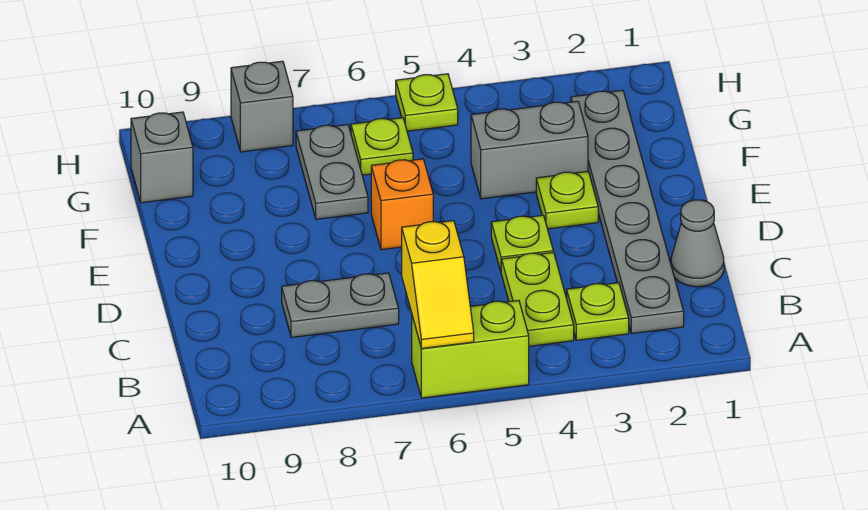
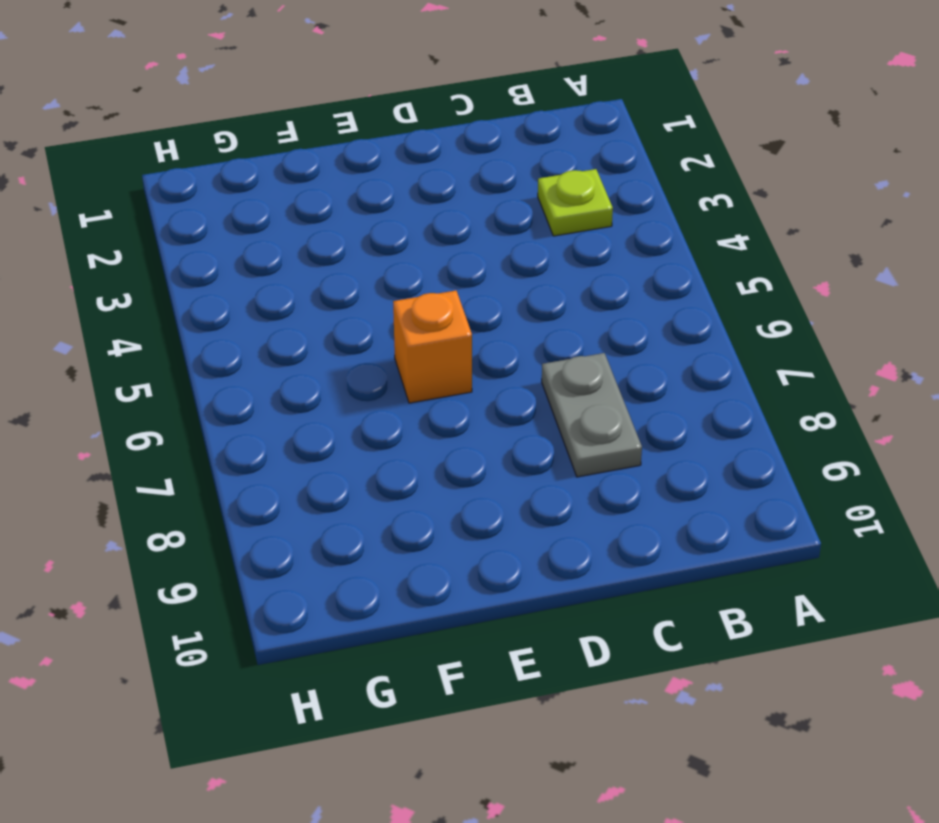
none -> lime 1x2 brick [412,300,529,398]
none -> grey 1x6 plate [571,90,684,334]
none -> lime 1x2 plate [501,252,574,346]

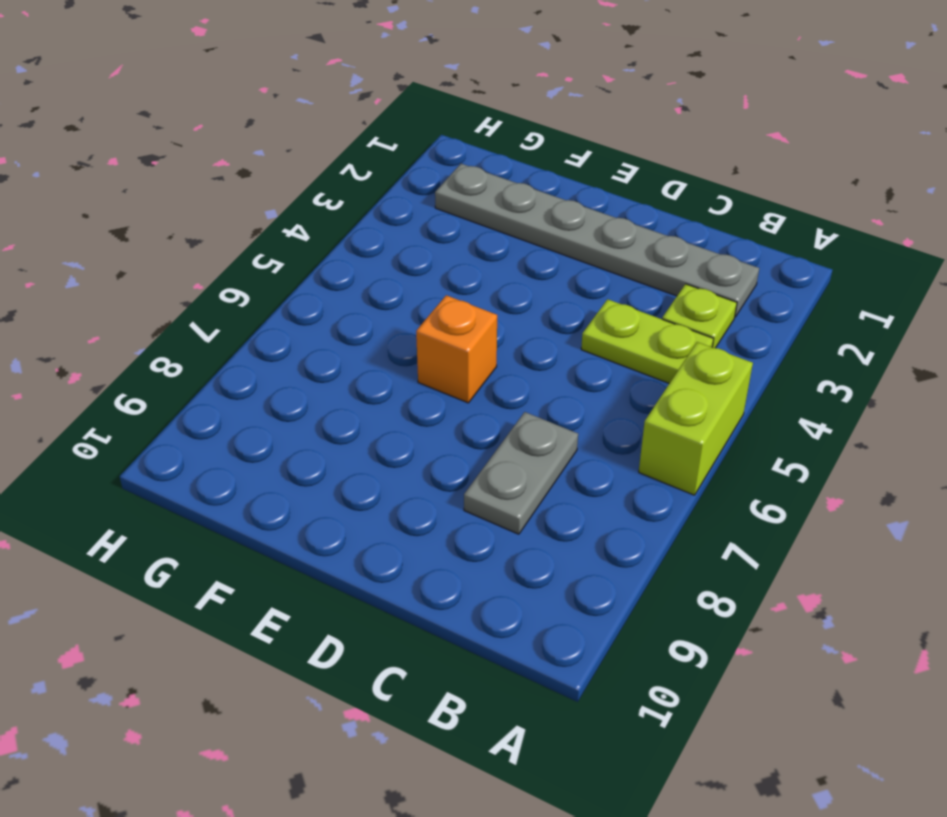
none -> grey 1x1 cone [671,200,724,287]
none -> lime 1x1 plate [491,215,553,271]
none -> lime 1x1 plate [536,171,598,229]

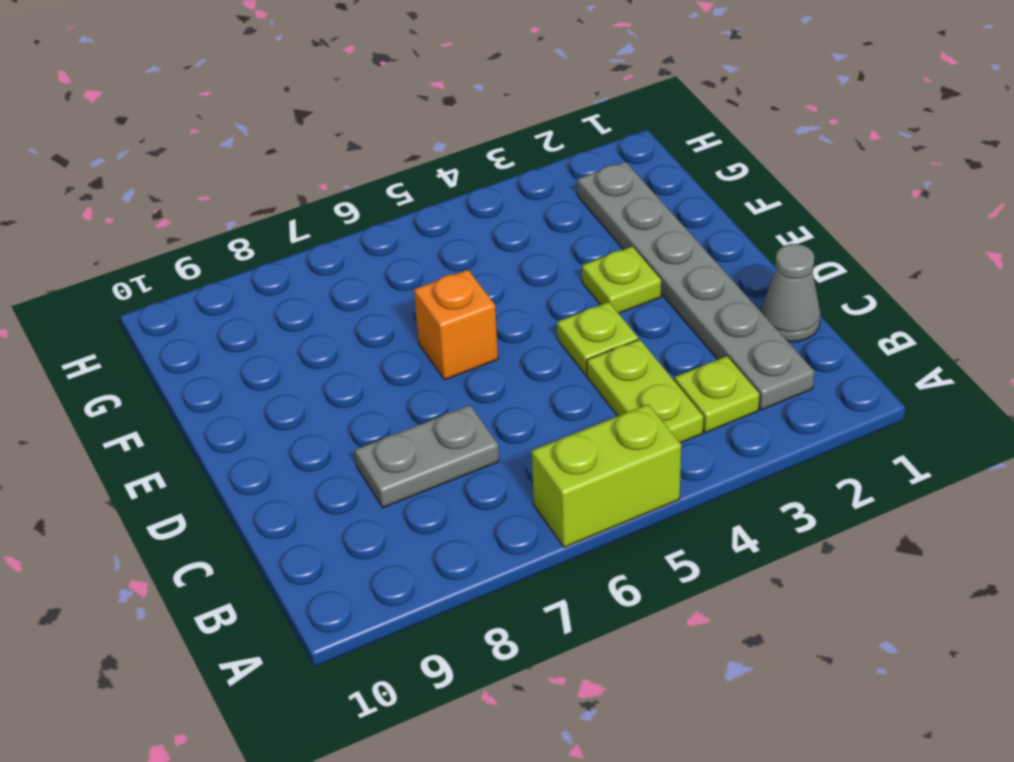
none -> grey 1x2 brick [471,101,588,199]
none -> grey 1x2 plate [296,125,368,219]
none -> lime 1x1 plate [351,118,413,175]

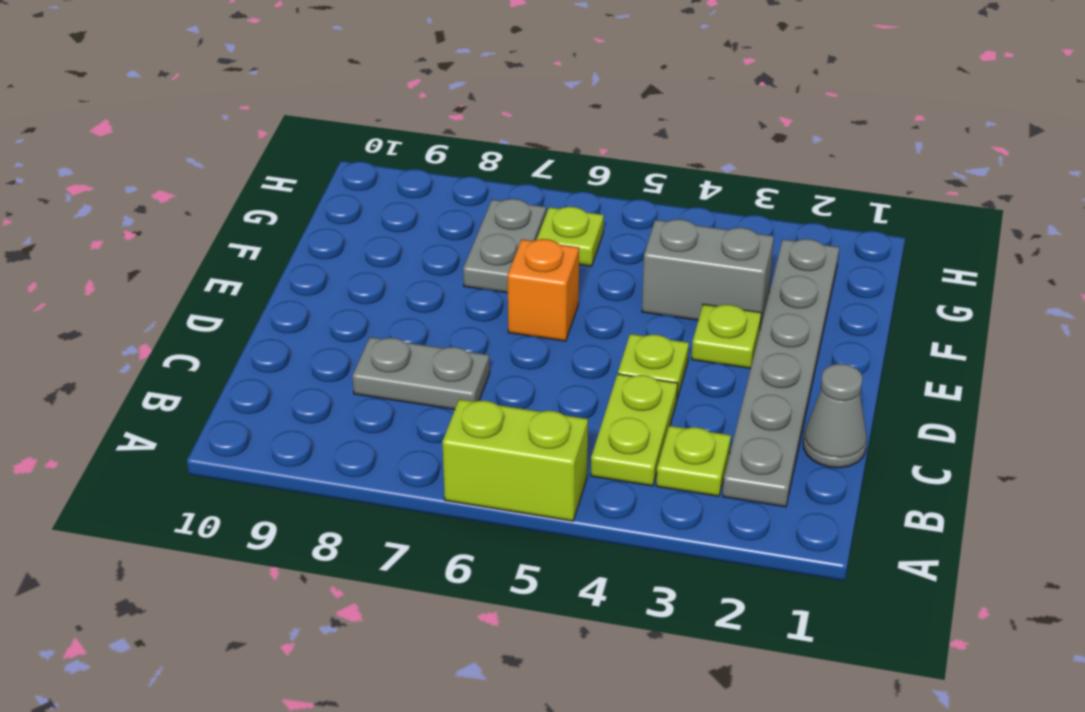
none -> grey 1x1 brick [131,112,193,203]
none -> lime 1x1 plate [396,74,458,131]
none -> grey 1x1 brick [231,61,293,152]

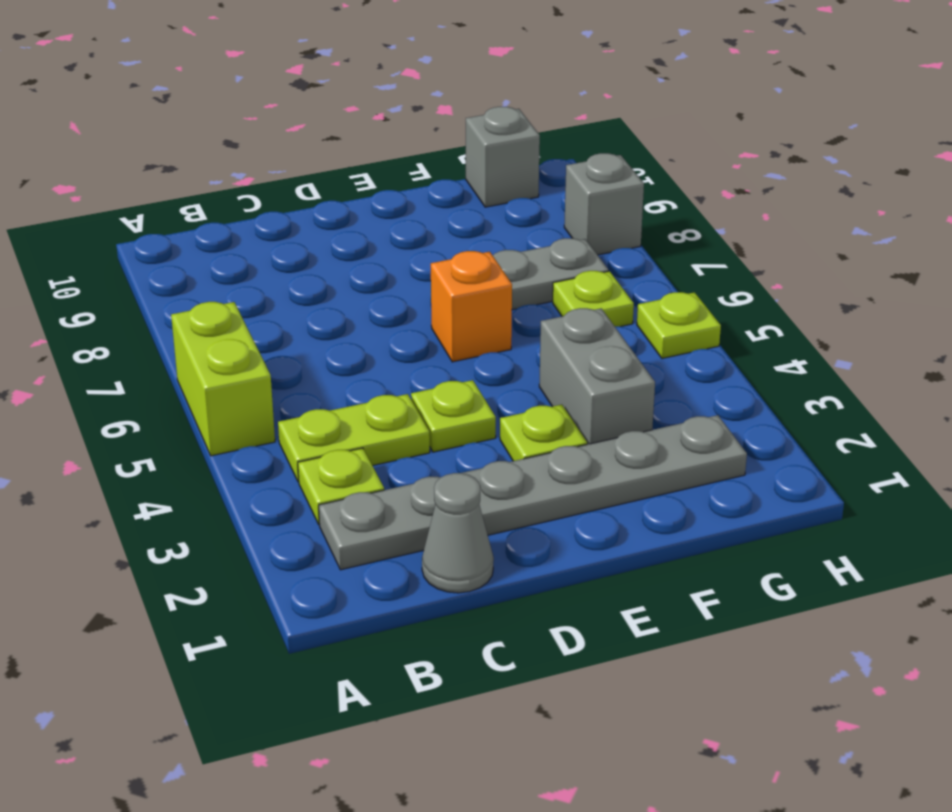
none -> grey 1x2 plate [282,273,399,338]
none -> yellow 1x2 slope [402,221,474,349]

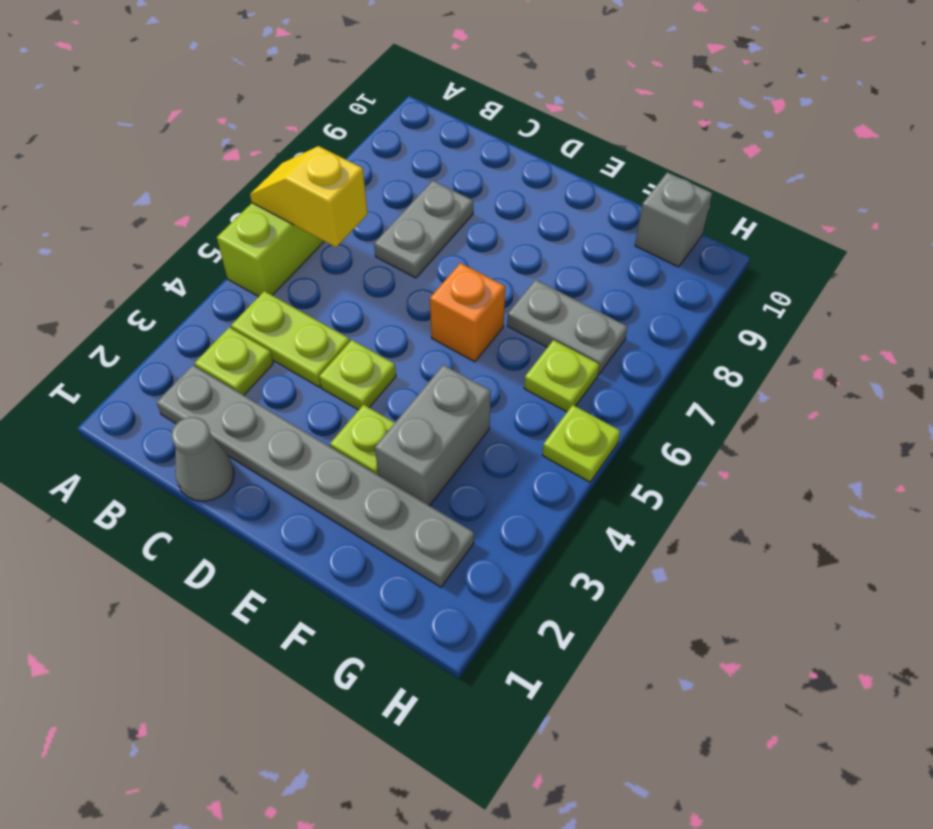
none -> grey 1x1 brick [231,61,293,152]

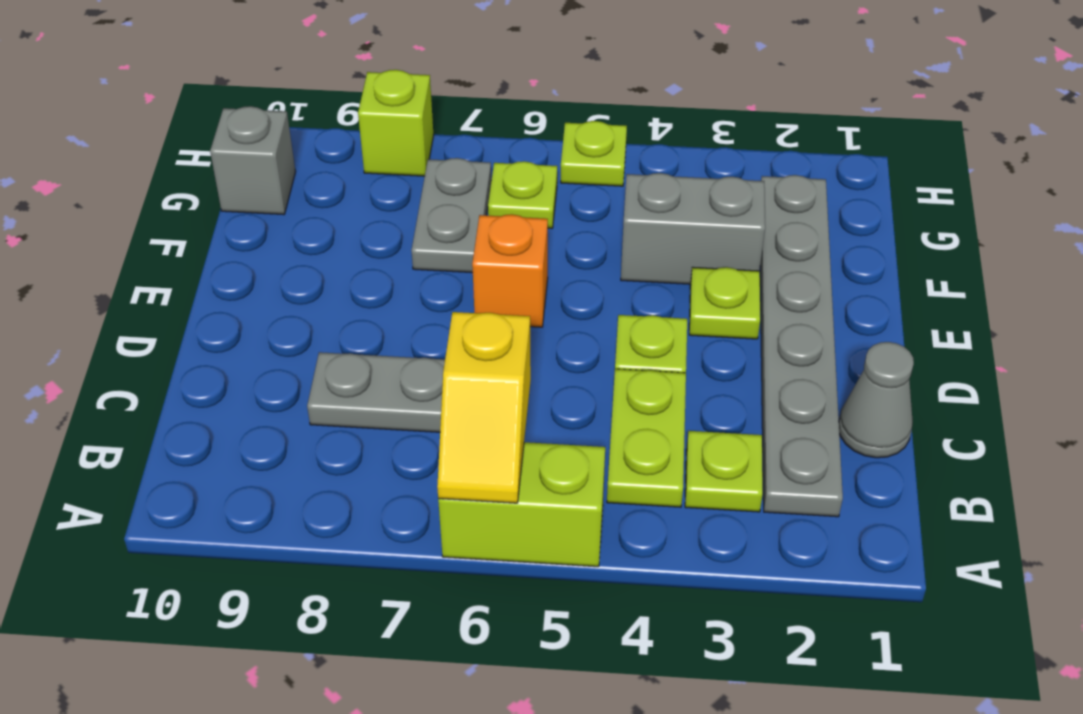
lime 1x1 brick [358,70,434,176] -> grey 1x1 brick [231,61,293,152]

